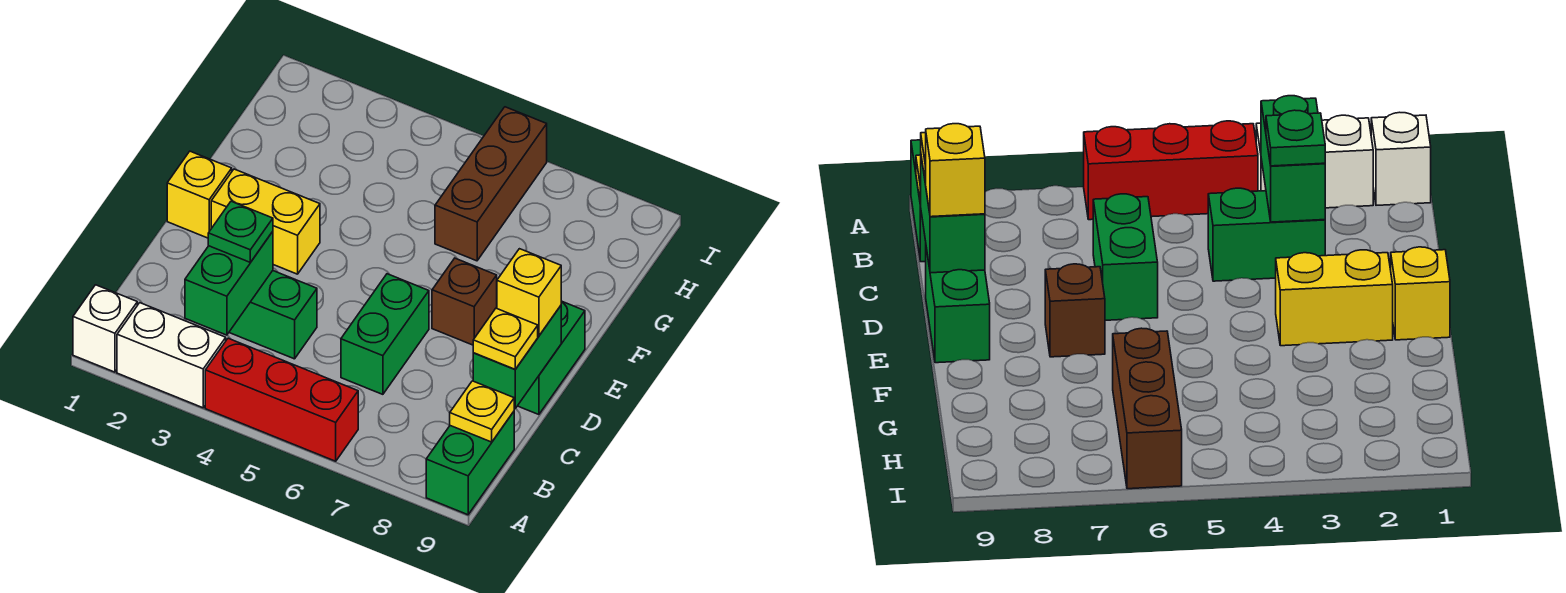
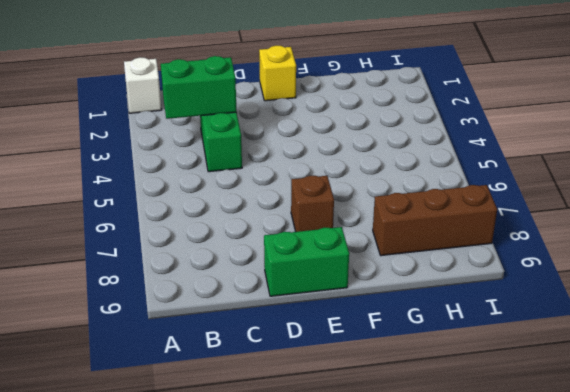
brown 1x3 brick [373,185,497,256] -> brown 1x3 brick moved to [435,107,547,261]
none -> white 1x2 brick [117,303,226,408]
none -> red 1x3 brick [205,338,358,461]
none -> green 1x2 brick [426,412,514,515]

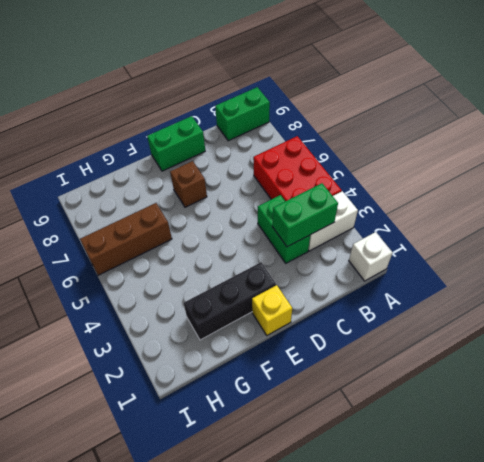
white 1x2 brick [308,191,358,251] -> white 1x2 brick turned to [117,303,226,408]
red 2x3 brick [253,136,342,201] -> red 1x3 brick [205,338,358,461]
black 1x3 brick [184,262,276,340] -> yellow 1x2 brick [211,169,320,274]
none -> green 1x2 brick [341,274,429,394]
none -> yellow 1x1 plate [450,381,514,442]
none -> green 1x2 brick [473,306,561,409]

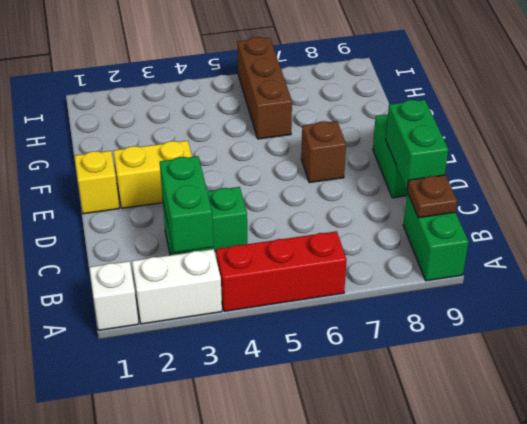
brown 1x1 plate [407,175,457,218] -> yellow 1x1 plate [450,381,514,442]
none -> green 1x2 brick [341,274,429,394]
none -> green 1x1 plate [208,201,273,262]
none -> yellow 1x1 plate [473,308,538,369]

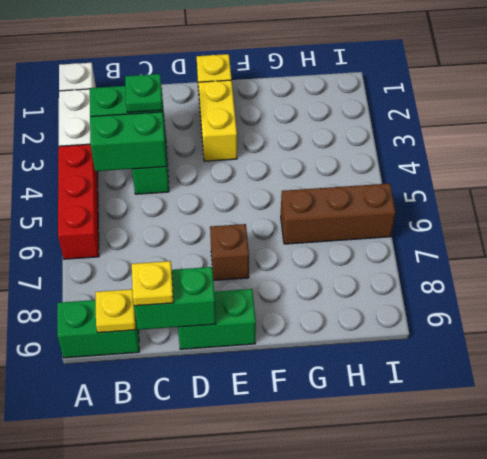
green 1x2 brick [90,112,167,171] -> green 1x2 brick moved to [341,274,429,394]
none -> yellow 1x1 brick [497,249,561,336]

